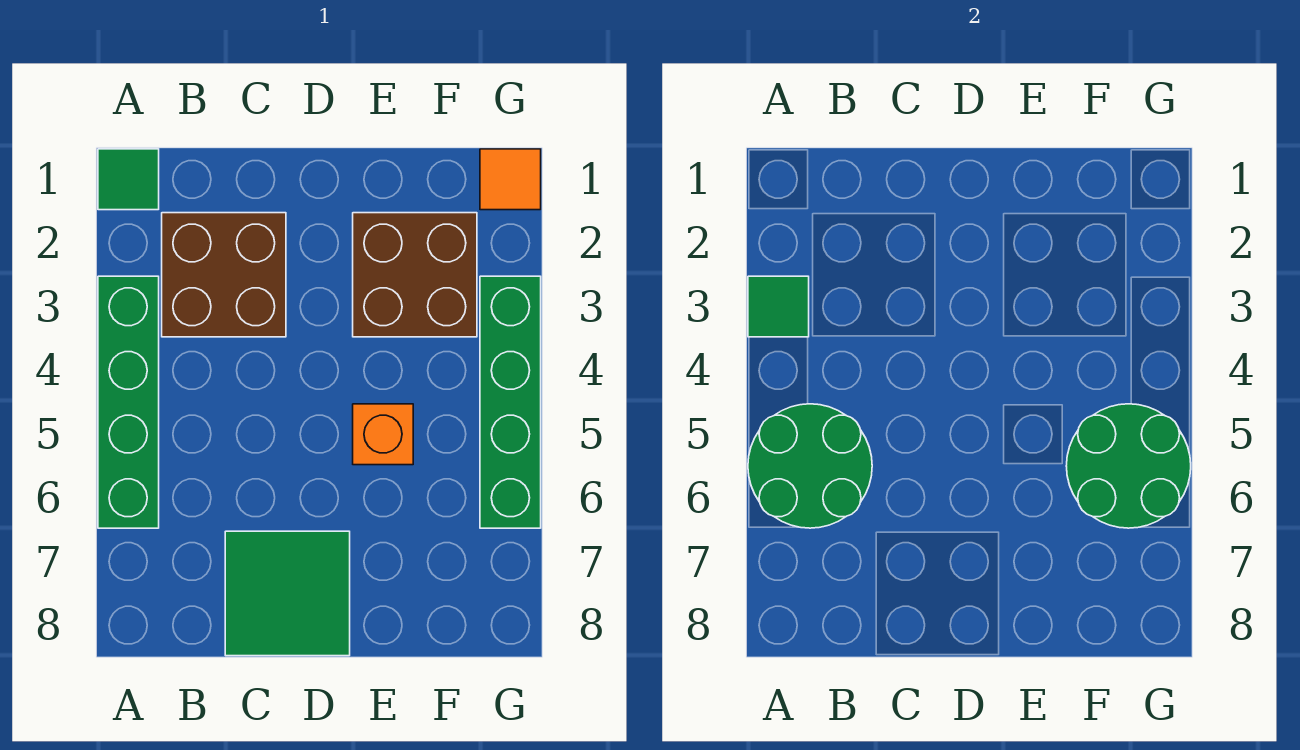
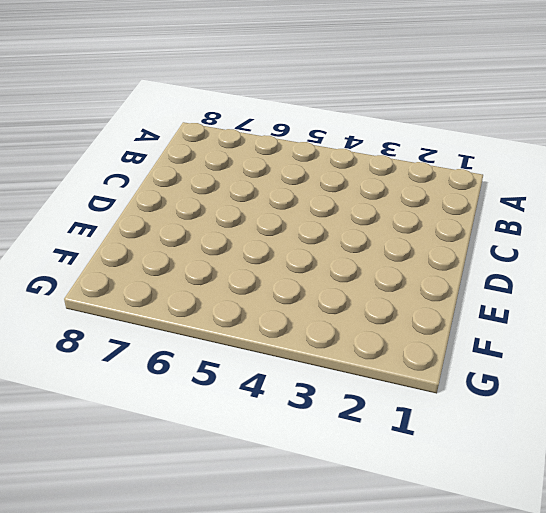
none -> green 1x1 tile [98,149,159,210]
none -> green 1x4 brick [98,276,159,528]

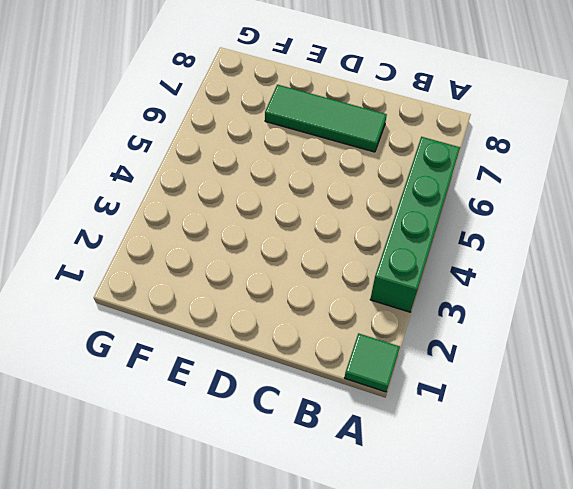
green 1x3 tile [265,85,387,152] -> green 2x2 tile [225,531,350,656]
none -> brown 2x2 brick [162,213,286,337]
none -> brown 2x2 brick [353,213,477,337]

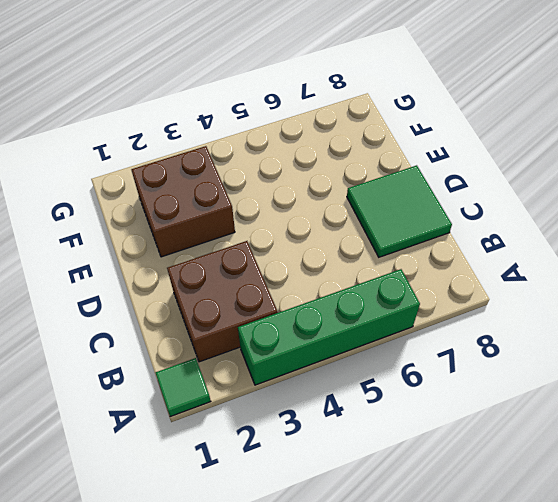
none -> orange 1x1 brick [353,404,413,465]
none -> orange 1x1 tile [480,149,541,210]

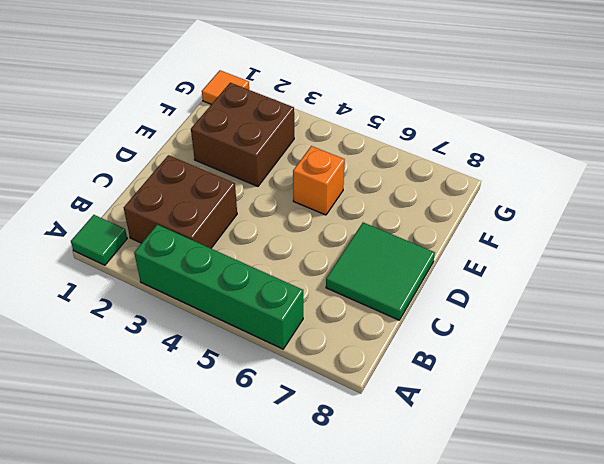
none -> green 1x4 brick [480,276,541,528]
none -> green 1x1 tile [748,276,809,337]

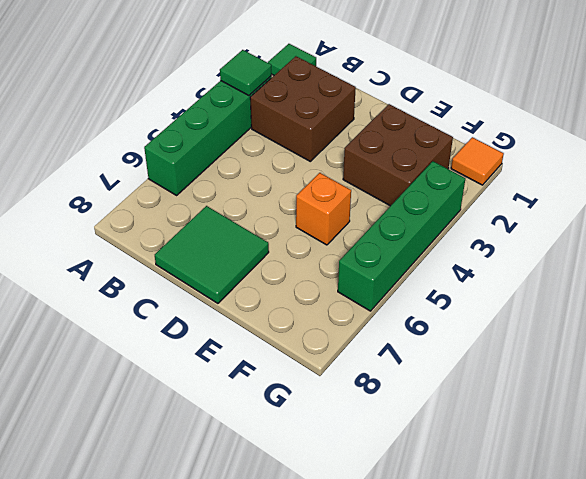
none -> green 2x2 round brick [748,404,872,528]
none -> green 2x2 round brick [1066,404,1191,528]

